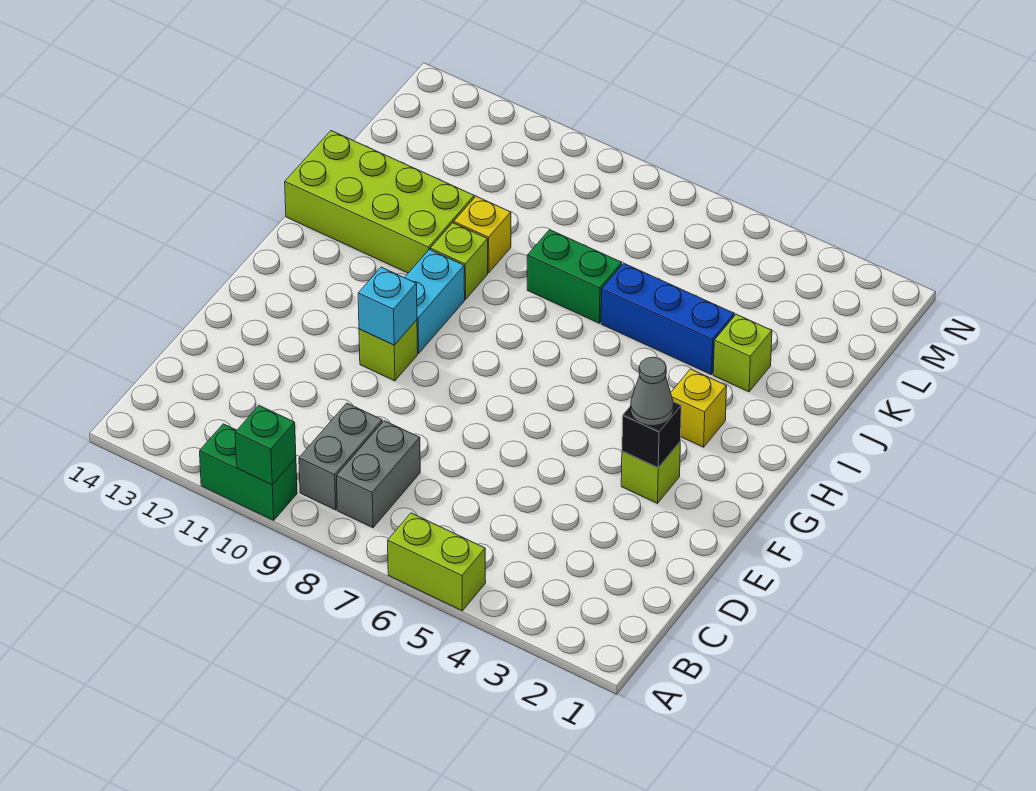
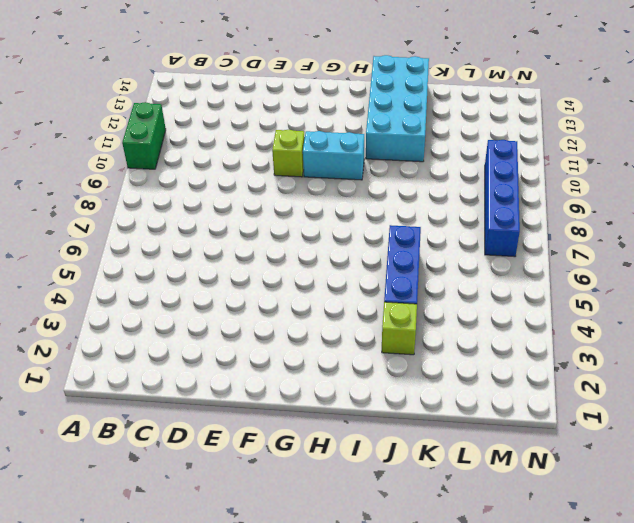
cyan 2x4 brick [366,55,429,162] -> lime 2x4 brick [285,131,474,273]
blue 1x4 brick [485,140,520,257] -> none
none -> lime 1x2 brick [388,513,486,611]
none -> grey 1x2 brick [337,421,420,528]
none -> grey 1x2 brick [299,403,382,510]

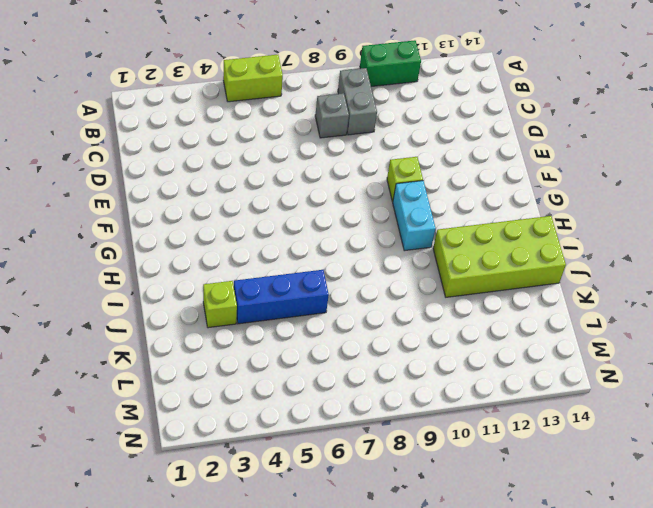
grey 1x1 brick [315,93,349,138] -> grey 1x2 brick [337,421,420,528]
none -> lime 1x1 brick [621,442,680,503]
none -> yellow 1x1 brick [671,369,727,447]
none -> lime 1x1 brick [430,223,488,299]

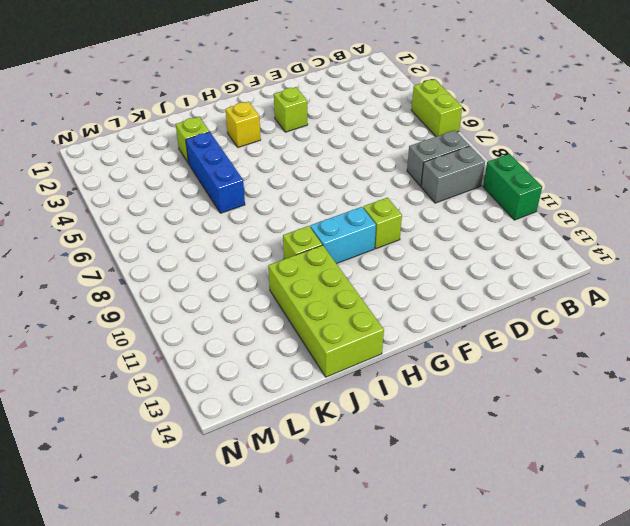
none -> green 1x2 brick [527,230,622,323]
none -> yellow 1x1 brick [454,196,511,273]
none -> green 1x1 brick [235,406,296,485]

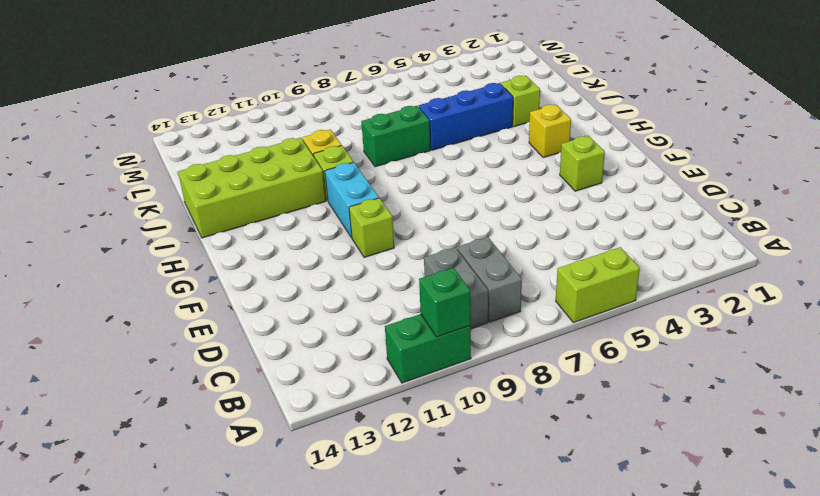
none -> black 1x1 brick [622,402,681,468]
none -> cyan 1x1 brick [358,267,417,345]
none -> grey 1x1 cone [631,357,673,426]

